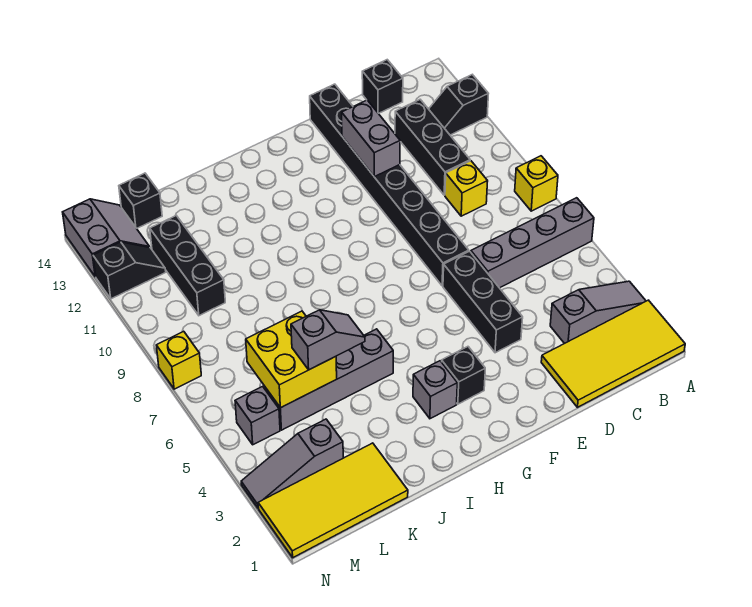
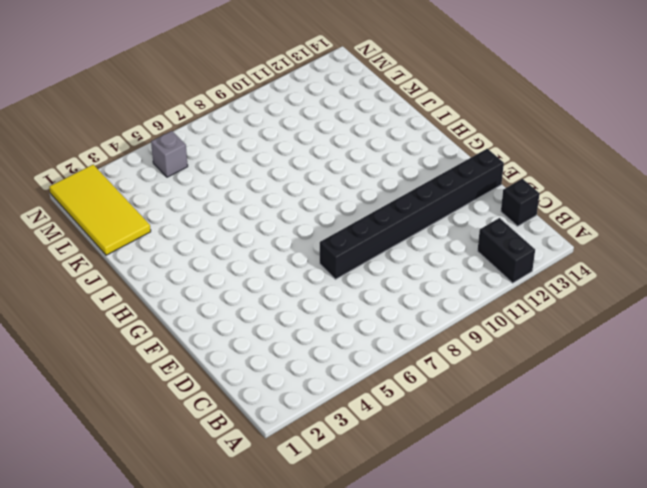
black 1x2 brick [478,218,535,283] -> black 1x2 slope [429,75,488,135]
none -> yellow 2x4 tile [541,300,685,407]
none -> grey 1x3 slope [550,281,646,344]
none -> grey 1x4 brick [471,198,594,288]

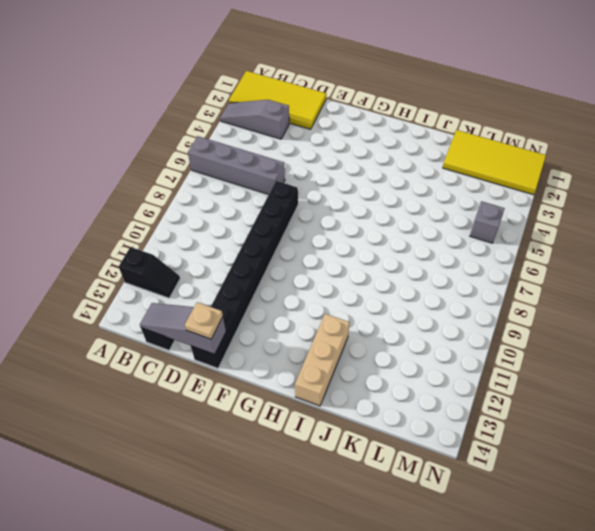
grey 1x3 slope [140,303,226,354] -> grey 1x3 slope turned to [241,419,343,508]
tan 1x1 plate [185,302,223,339] -> none
tan 1x3 brick [295,314,350,406] -> none
none -> yellow 1x1 brick [515,156,558,211]
none -> yellow 1x1 brick [445,161,488,216]
none -> black 1x3 brick [395,100,470,195]

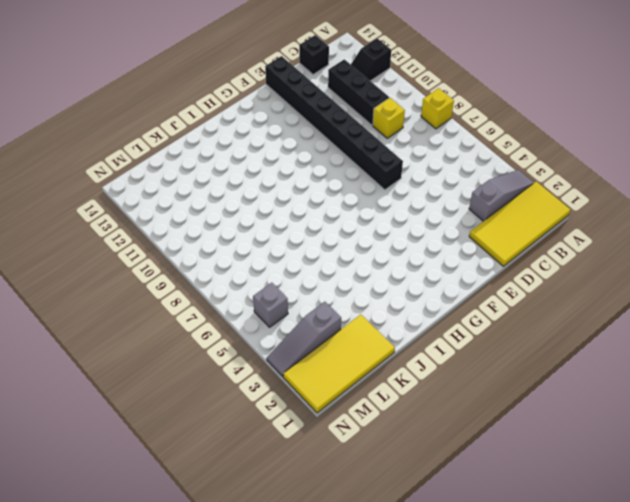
none -> grey 1x4 brick [471,198,594,288]
none -> black 1x3 brick [443,251,523,353]
none -> black 1x1 brick [442,347,485,404]

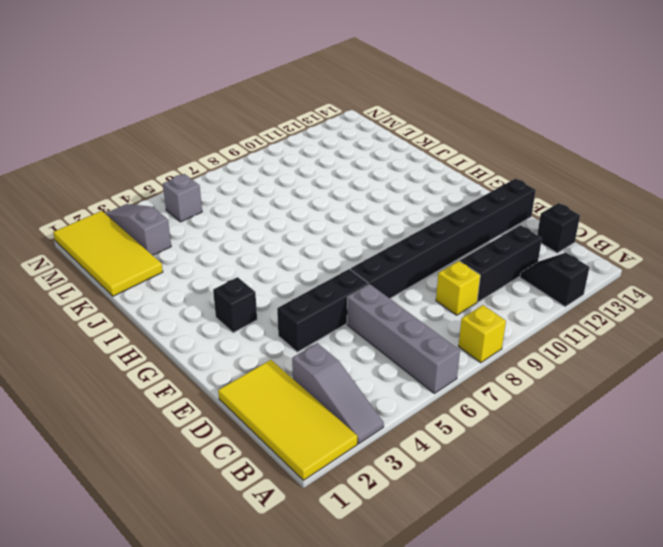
none -> grey 1x1 brick [413,361,457,419]
none -> grey 1x4 brick [264,329,393,430]
none -> black 1x3 brick [150,216,225,316]

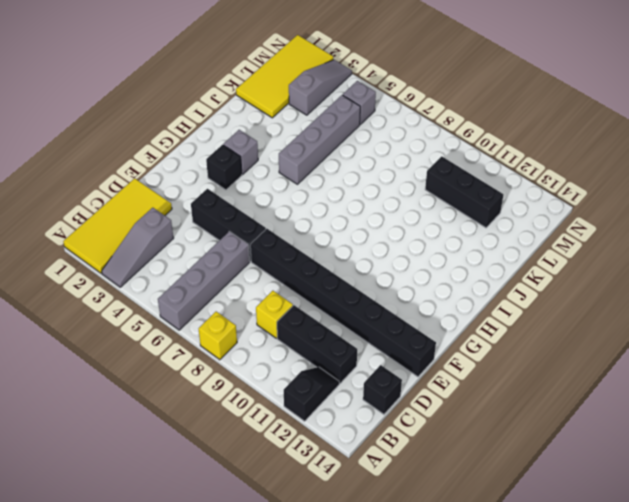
none -> black 1x1 brick [119,173,162,228]
none -> black 1x2 slope [93,242,166,299]
none -> grey 2x2 slope [63,199,149,277]

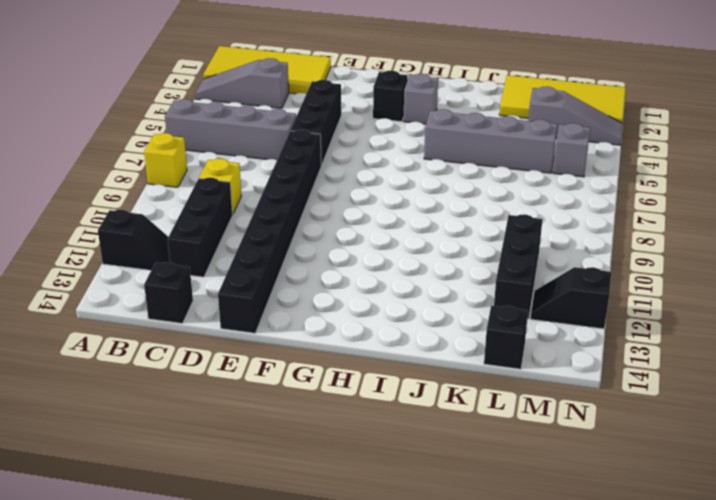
none -> grey 2x2 slope [63,199,149,277]
none -> yellow 1x1 brick [156,331,201,389]
none -> grey 1x2 brick [342,100,400,177]

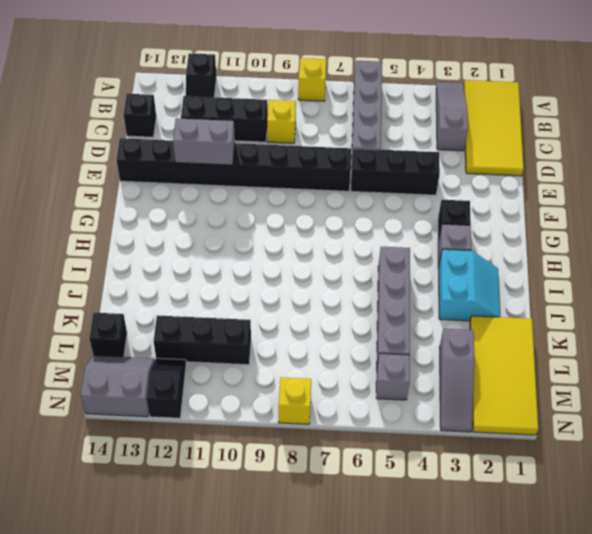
cyan 2x2 slope [438,249,500,321] -> none
none -> yellow 2x2 brick [246,311,337,408]
none -> grey 1x2 slope [291,310,365,370]

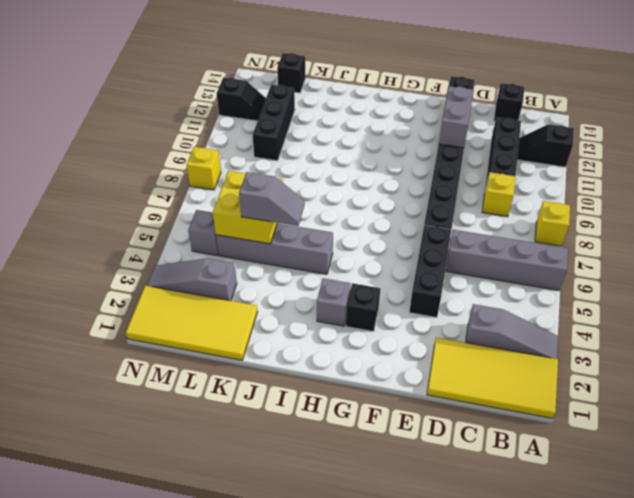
none -> grey 2x2 slope [63,199,149,277]

